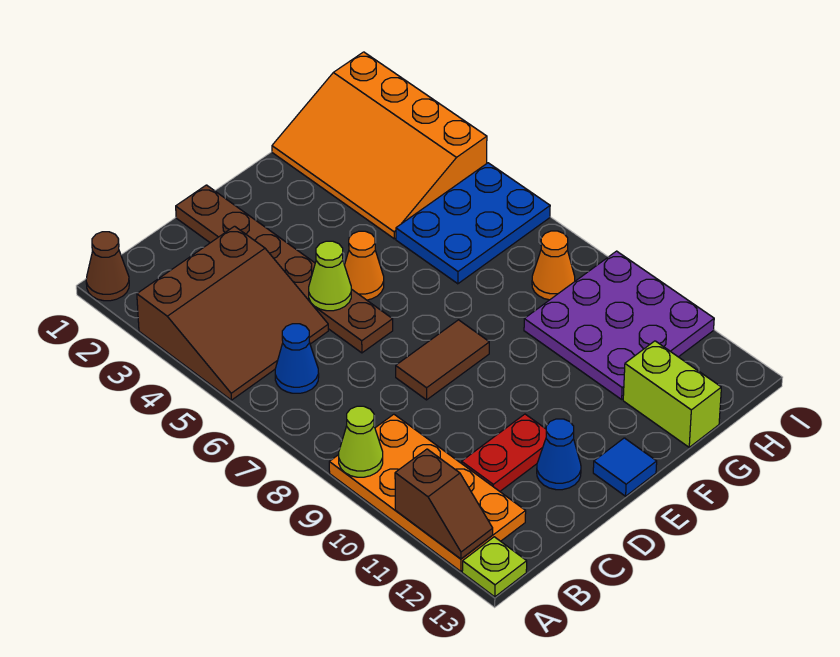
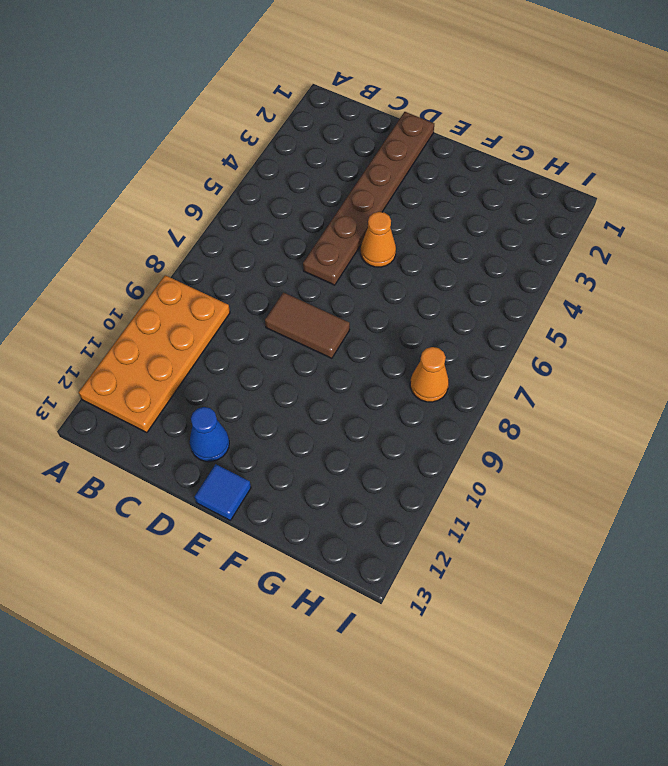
none -> brown 1x1 cone [86,232,129,301]
none -> brown 3x3 slope [137,226,328,400]
none -> lime 1x1 plate [462,537,527,597]

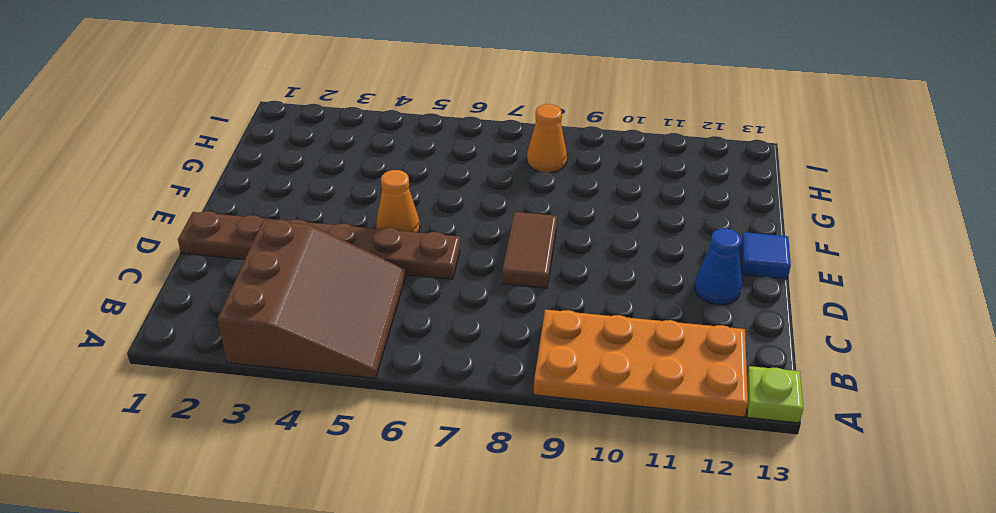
none -> brown 1x1 cone [86,232,129,301]
none -> blue 1x1 cone [275,324,319,393]
none -> red 1x2 plate [462,414,546,491]

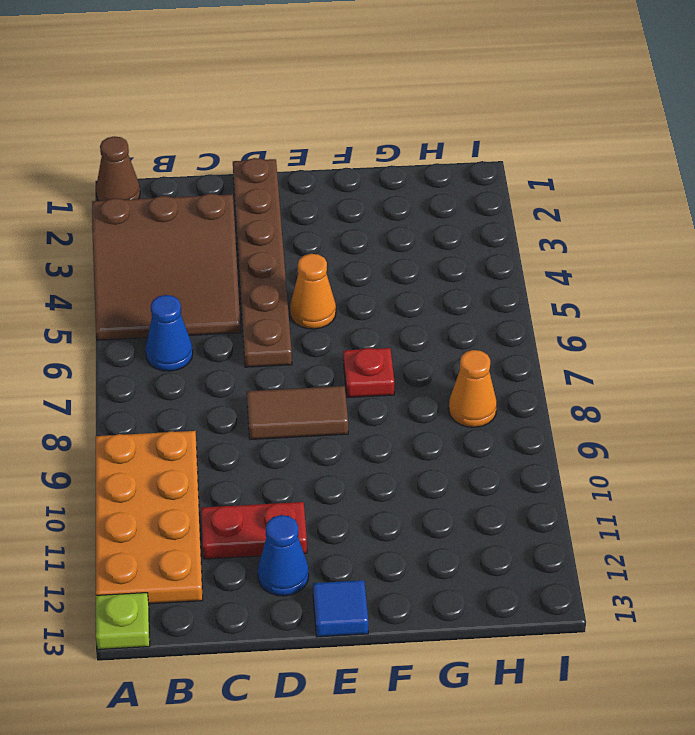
red 1x1 plate [343,348,394,398] -> none
none -> orange 3x4 slope [272,52,487,239]
none -> blue 2x3 plate [396,163,550,284]
none -> purple 3x3 plate [524,251,714,399]

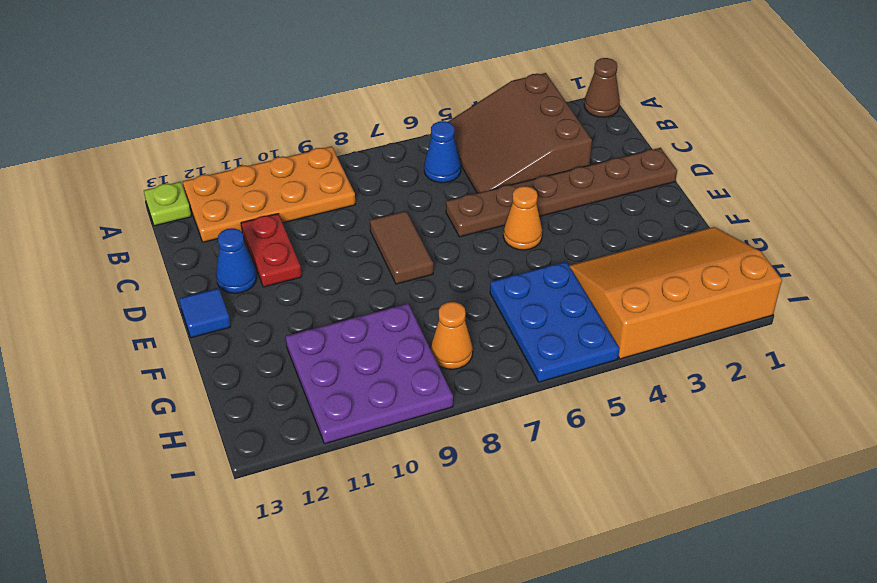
none -> lime 1x2 brick [623,341,721,447]
none -> lime 1x1 cone [339,406,383,477]
none -> brown 1x2 slope [395,449,493,559]

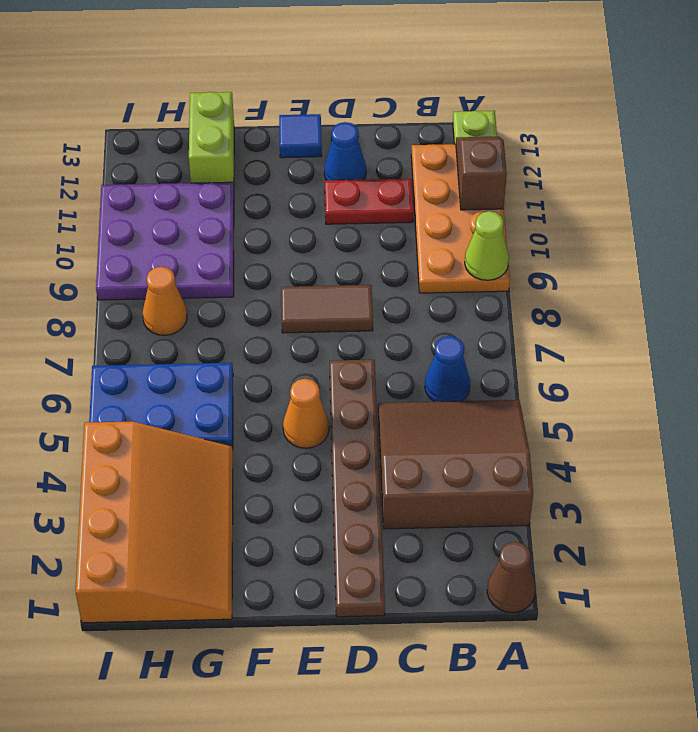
none -> lime 1x1 cone [309,241,351,311]

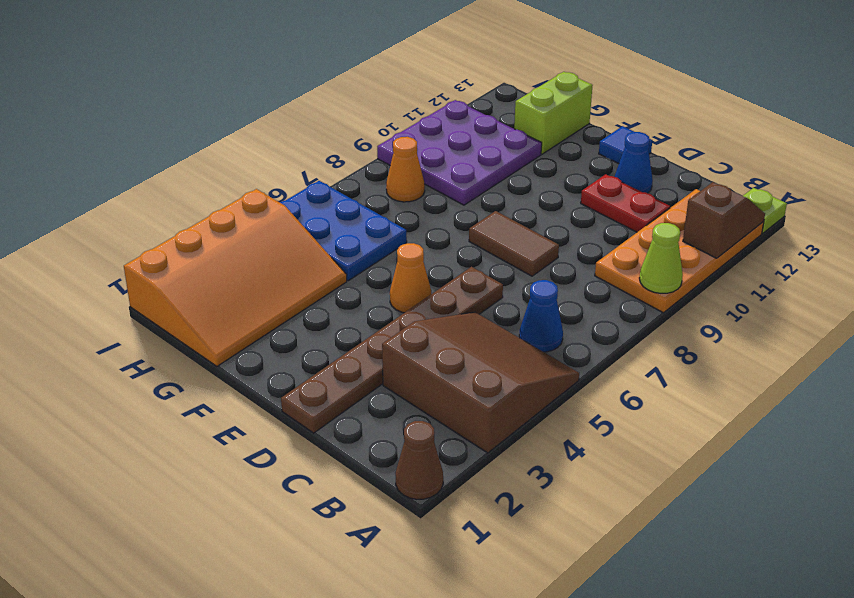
none -> lime 1x1 cone [309,241,351,311]

